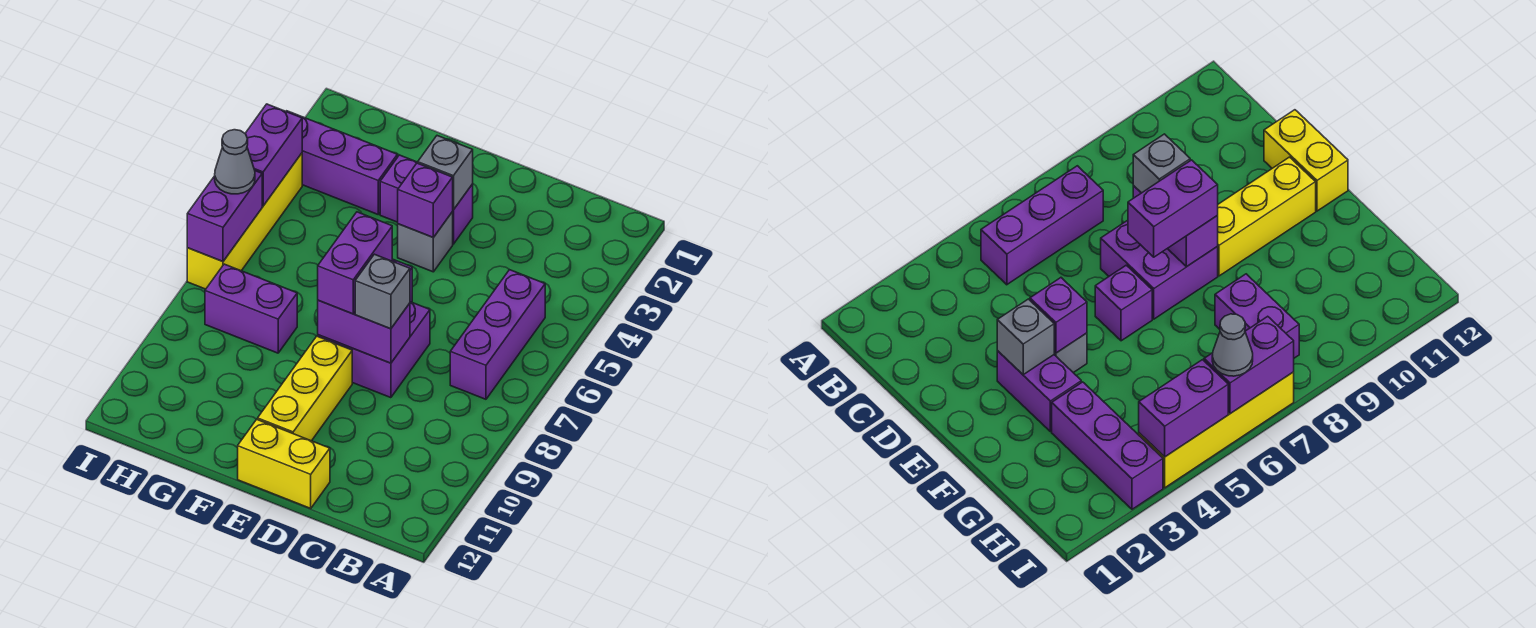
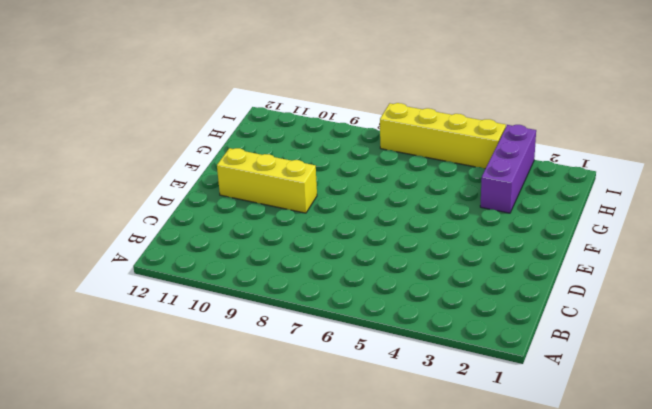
none -> purple 1x3 brick [450,270,545,399]
none -> purple 2x2 brick [318,302,430,398]
none -> yellow 1x2 brick [238,419,330,508]

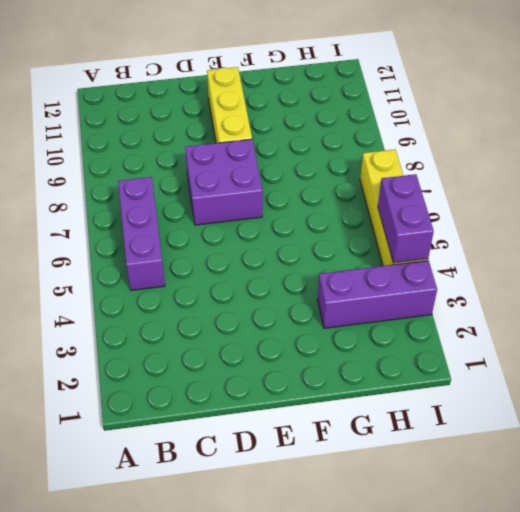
none -> yellow 1x2 brick [238,419,330,508]
none -> purple 1x2 brick [380,155,473,244]
none -> grey 1x1 brick [398,212,453,272]

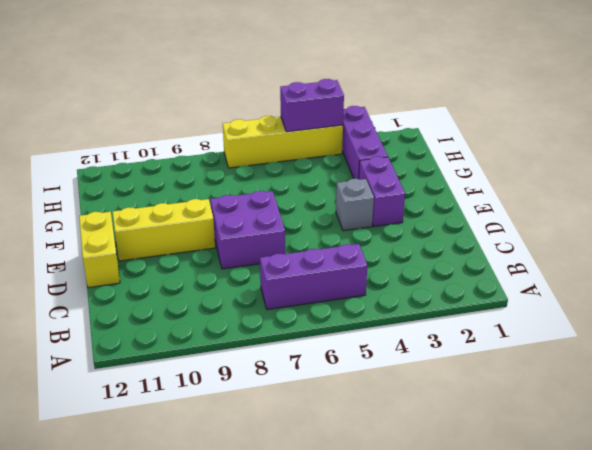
none -> purple 1x1 brick [1095,265,1152,341]
none -> purple 1x2 brick [205,264,297,353]
none -> purple 1x2 brick [318,300,410,363]

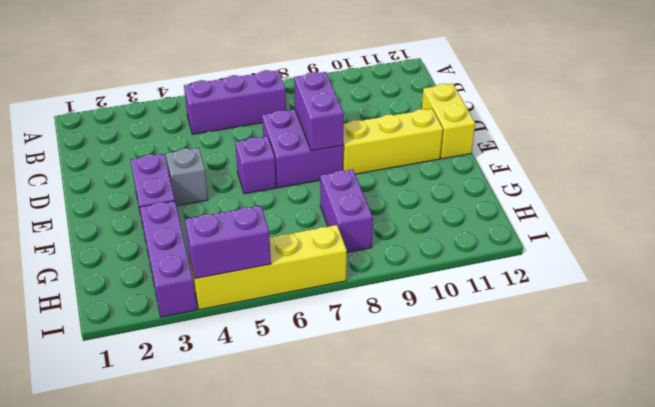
none -> grey 1x1 brick [418,136,473,210]
none -> purple 1x1 brick [398,163,453,237]
none -> purple 1x2 brick [187,171,262,262]

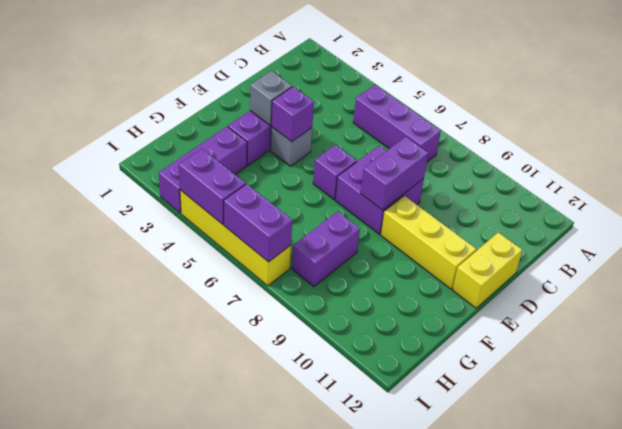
none -> grey 1x1 brick [355,254,410,329]
none -> purple 1x2 brick [318,212,392,314]
none -> grey 1x1 cone [215,130,255,194]

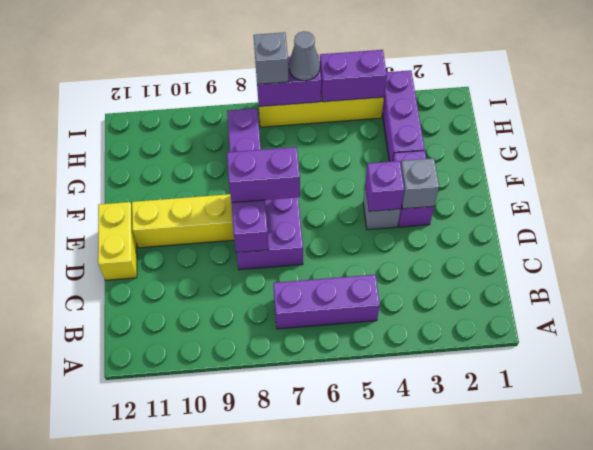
grey 1x1 brick [253,32,289,84] -> grey 1x1 brick moved to [355,254,410,329]
none -> purple 1x1 brick [1095,265,1152,341]

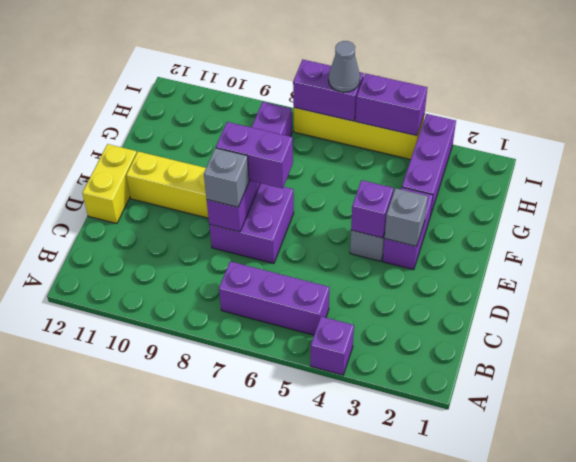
purple 1x1 brick [311,317,354,375] -> purple 1x1 brick moved to [1095,265,1152,341]

